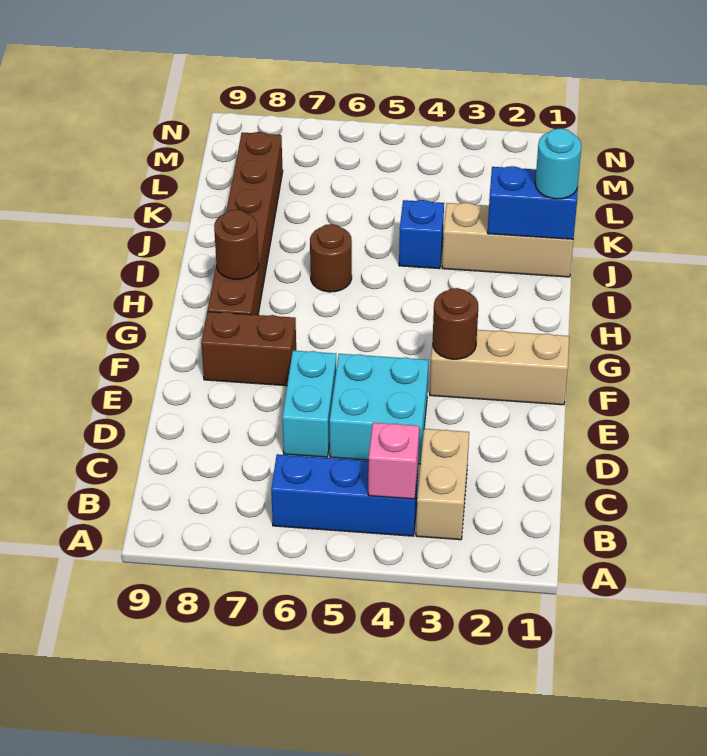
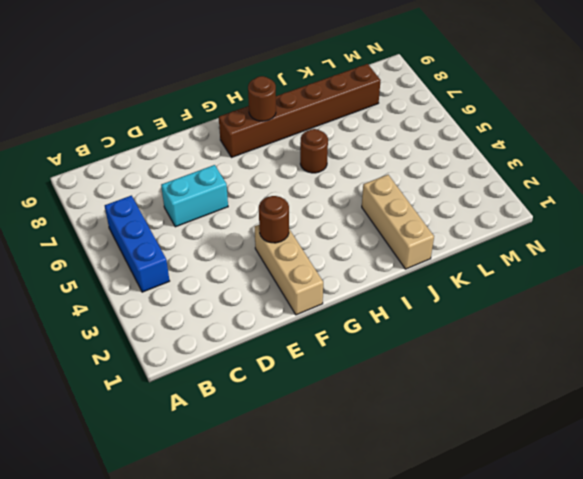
none -> tan 1x2 brick [416,429,469,540]
none -> cyan 2x2 brick [330,354,429,464]
none -> brown 1x2 brick [201,312,296,386]

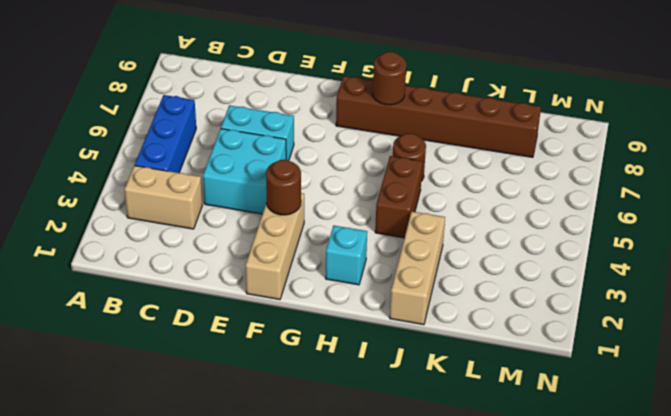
cyan 1x1 brick [326,226,367,285] -> none
brown 1x2 brick [375,156,423,238] -> brown 1x2 brick moved to [201,312,296,386]
none -> blue 1x1 brick [399,200,444,269]
none -> pink 1x1 brick [368,423,419,499]
none -> blue 1x2 brick [488,166,578,239]

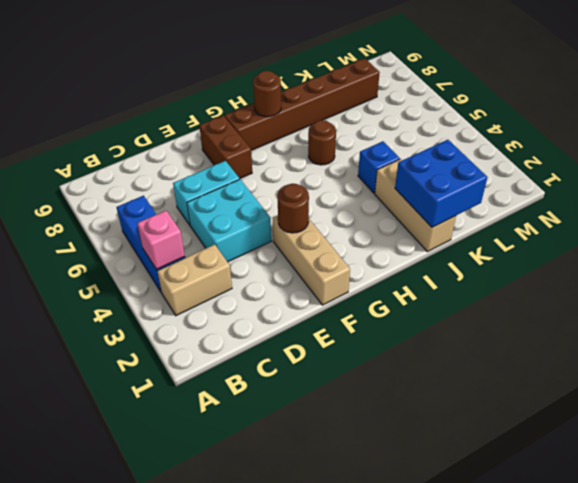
blue 2x2 brick [395,140,487,227] -> blue 1x2 brick [488,166,578,239]
none -> cyan 1x1 round brick [535,128,581,199]

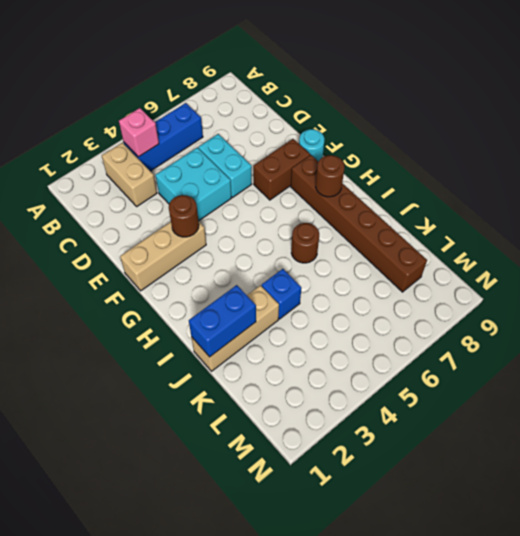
cyan 1x1 round brick [299,129,325,162] -> cyan 1x1 round brick moved to [535,128,581,199]

